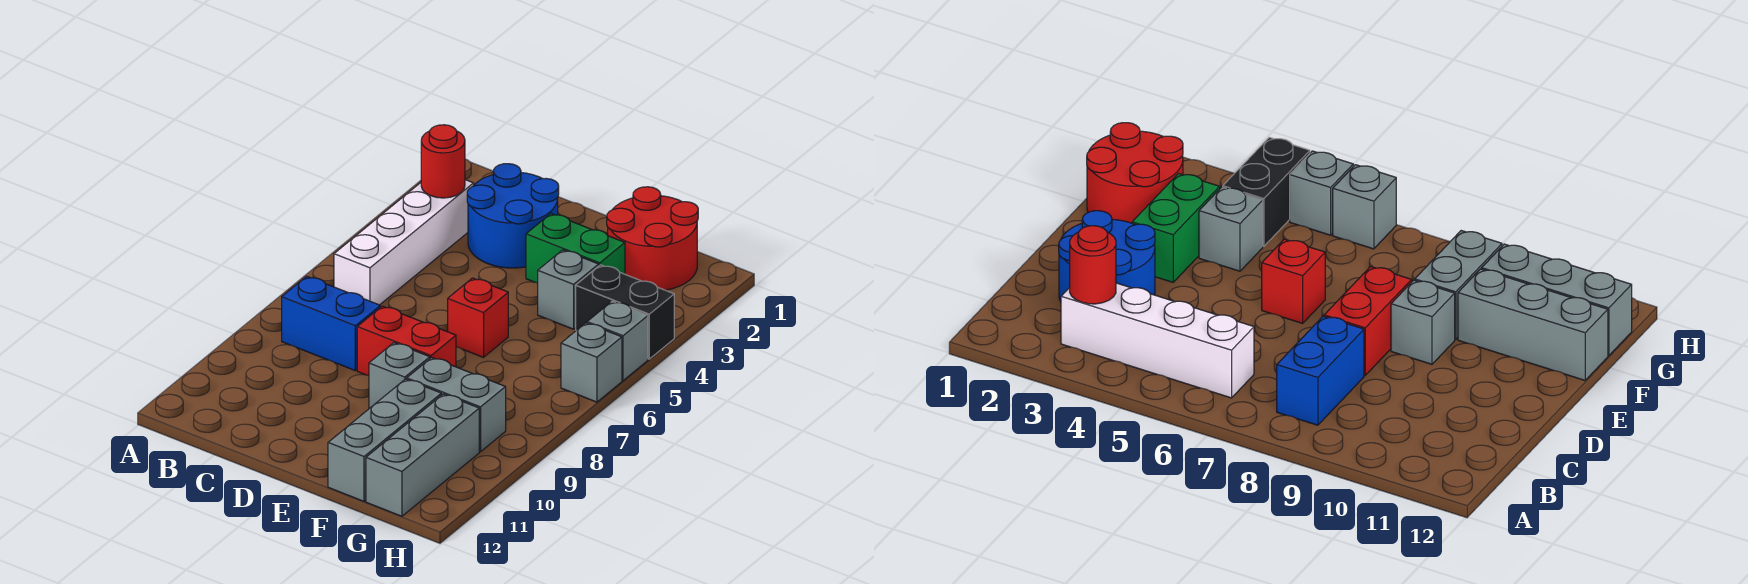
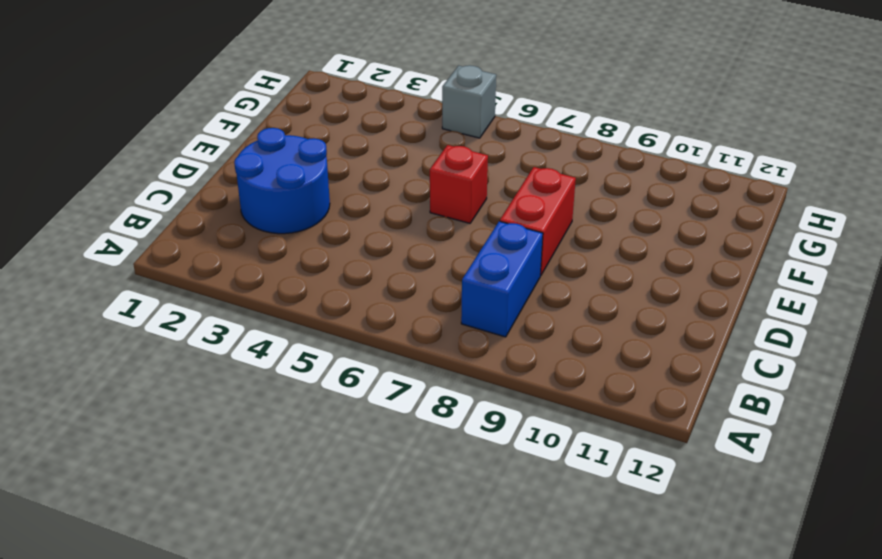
none -> white 1x4 brick [334,180,474,305]
none -> green 1x2 brick [526,214,625,283]
none -> grey 1x1 brick [369,343,430,408]

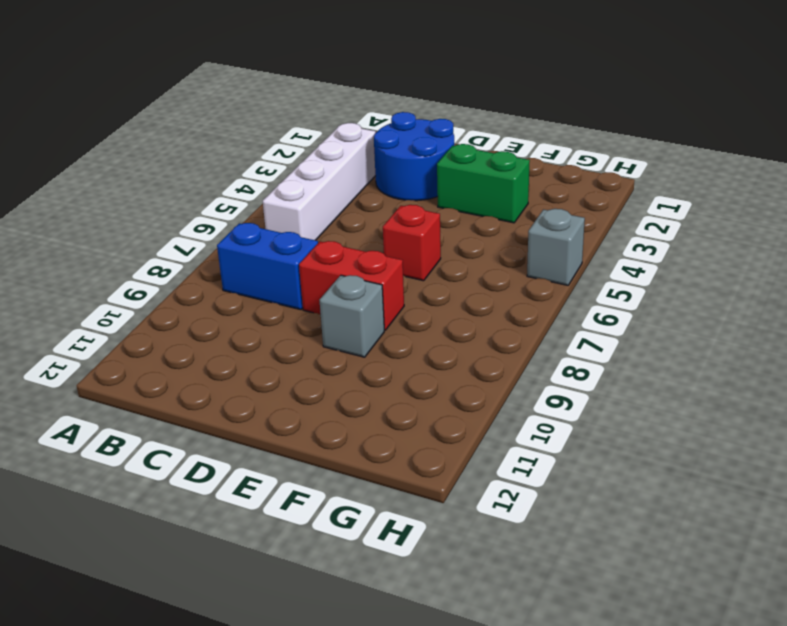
none -> red 2x2 round brick [607,187,698,290]
none -> grey 1x1 brick [538,250,599,329]
none -> grey 1x2 brick [407,358,506,452]

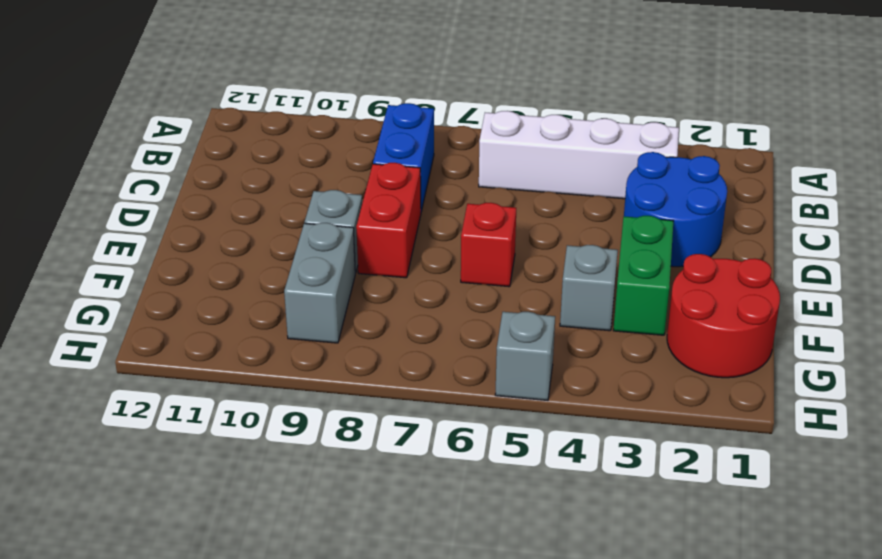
none -> grey 1x3 brick [328,379,441,501]
none -> black 1x2 brick [576,265,674,359]
none -> grey 1x3 brick [366,394,479,516]

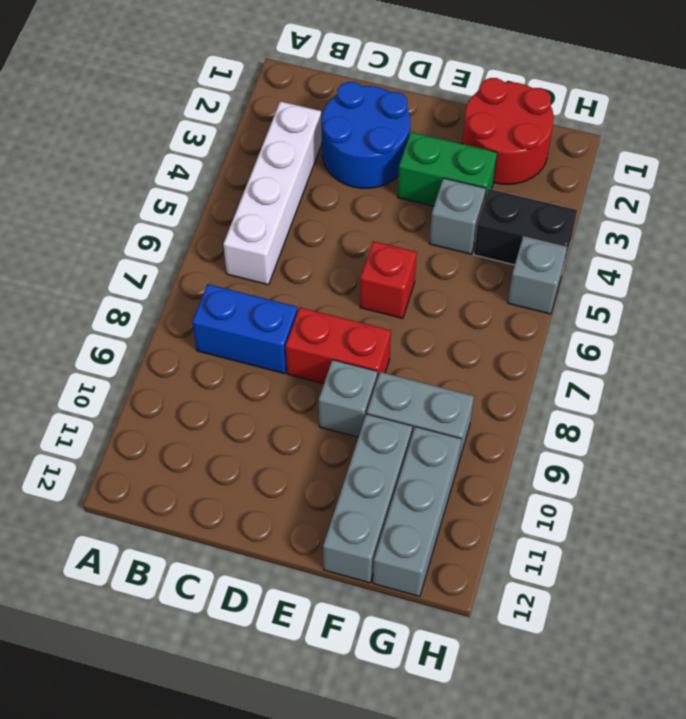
none -> grey 1x1 brick [561,323,622,402]
none -> red 1x1 round brick [421,125,465,198]

